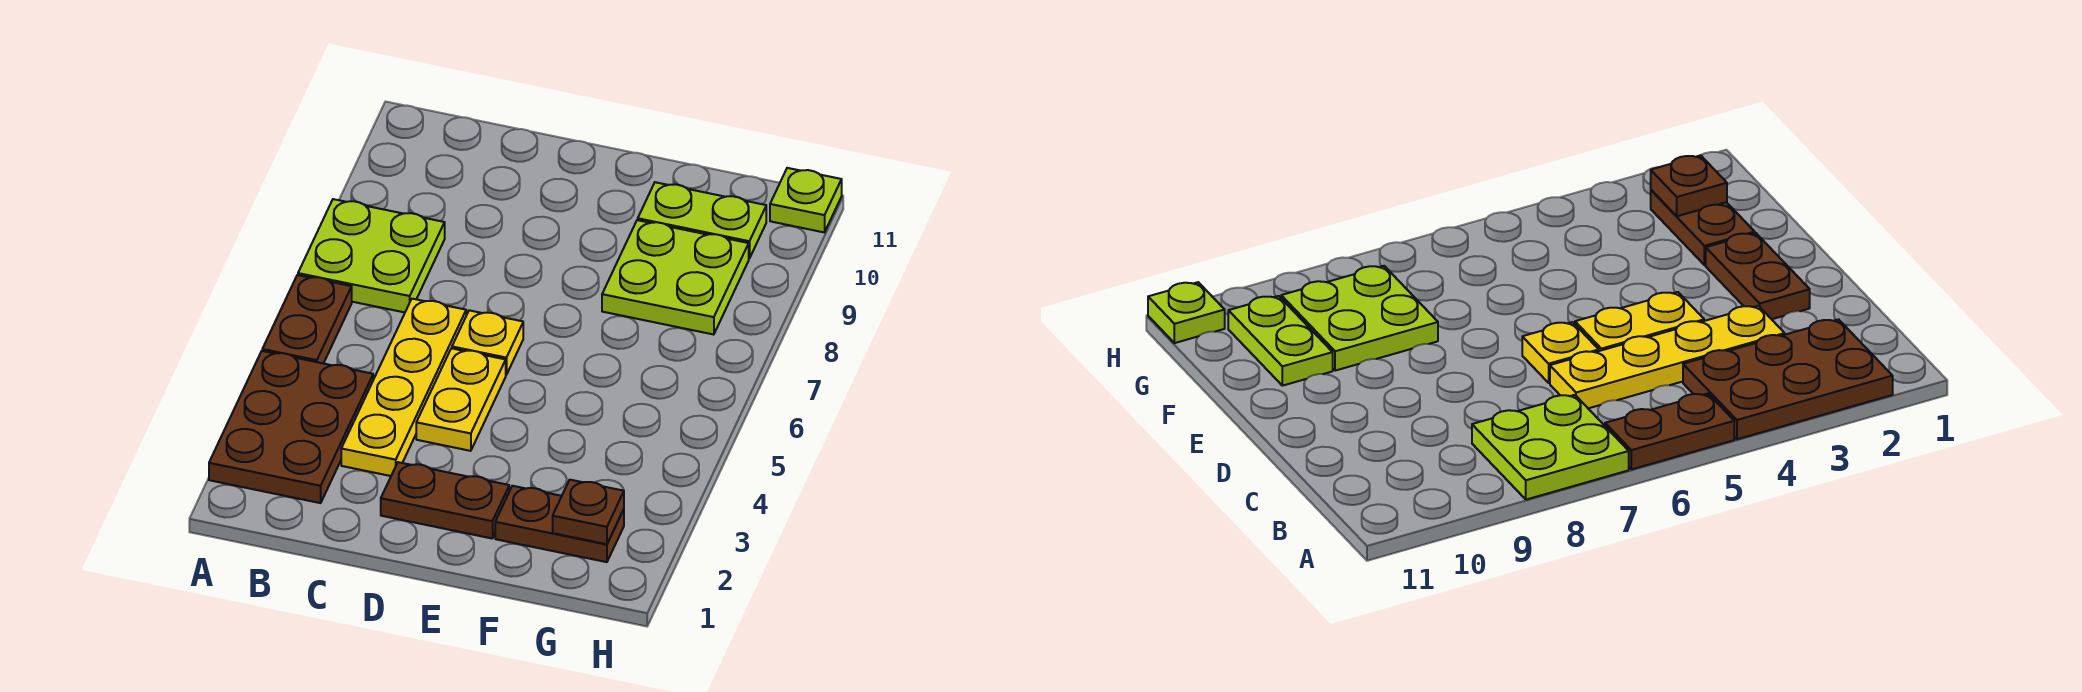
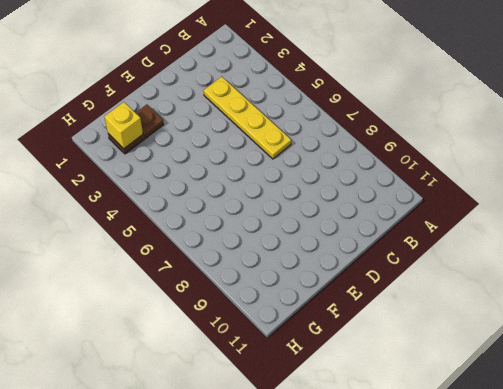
yellow 1x1 brick [104,102,143,149] -> brown 1x1 plate [553,480,624,544]
none -> brown 2x3 plate [209,351,373,503]
none -> brown 1x2 plate [262,275,352,363]
none -> lime 2x2 plate [298,199,445,312]

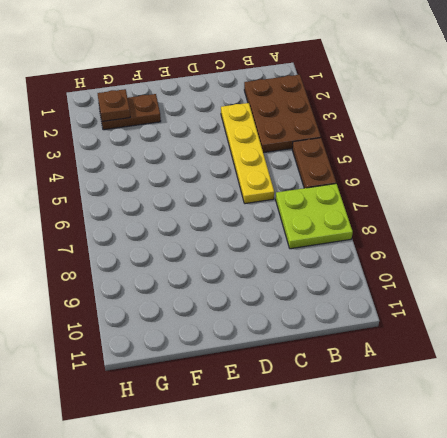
none -> brown 1x2 plate [381,462,509,538]
none -> yellow 1x2 plate [416,348,506,451]
none -> yellow 1x1 plate [452,310,523,375]

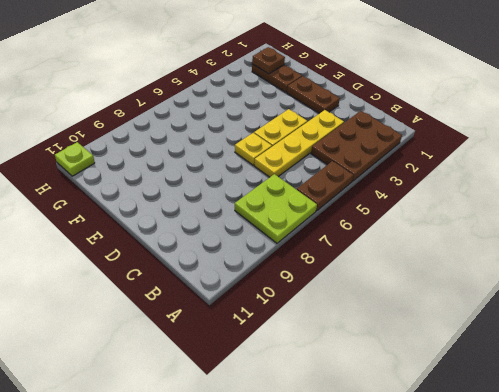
none -> lime 2x2 plate [602,220,749,335]
none -> lime 1x2 plate [638,182,766,258]

